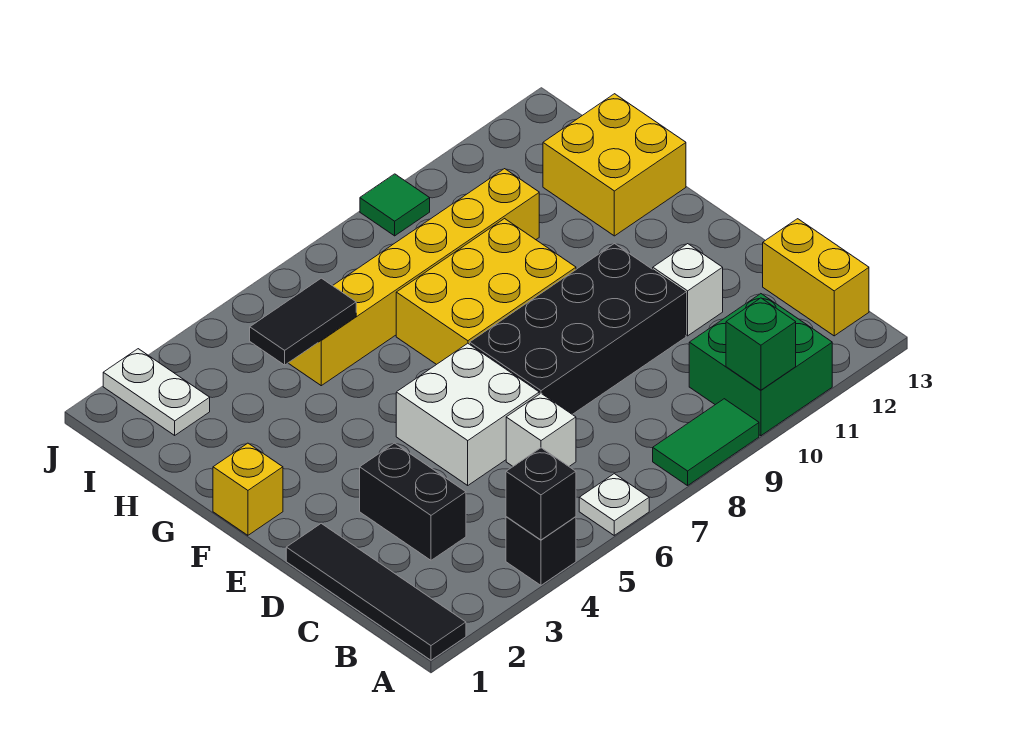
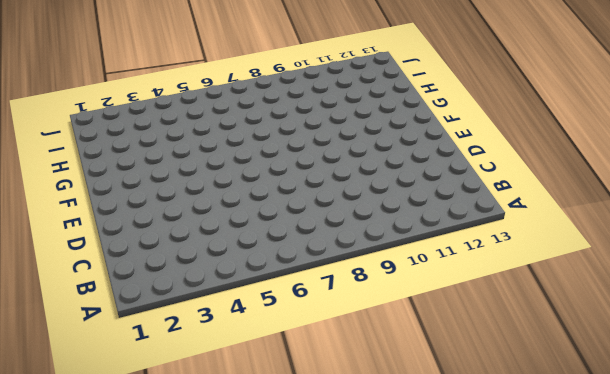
none -> black 1x4 tile [286,524,466,660]
none -> black 1x1 brick [506,517,576,585]
none -> white 1x1 plate [579,474,649,535]

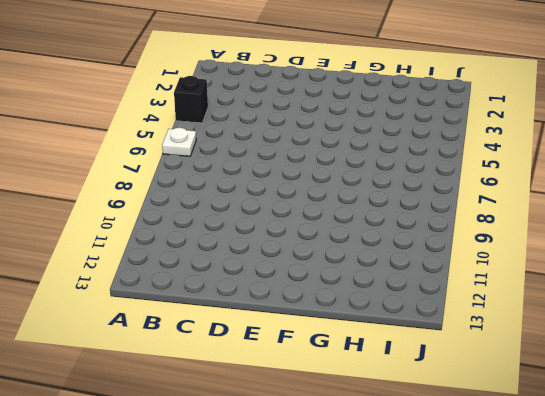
none -> black 1x4 tile [286,524,466,660]
none -> green 1x2 tile [653,399,759,486]
none -> green 2x2 brick [689,294,832,436]

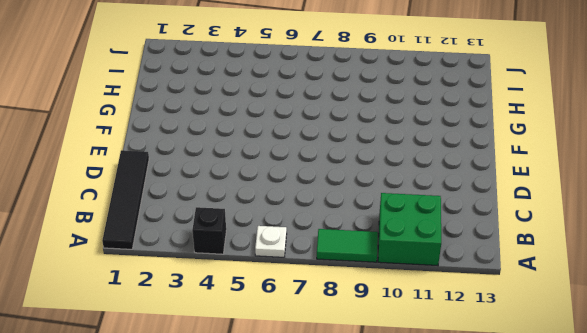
none -> yellow 1x2 brick [763,219,869,336]
none -> black 1x2 brick [360,443,466,560]
none -> white 1x1 brick [506,393,576,466]

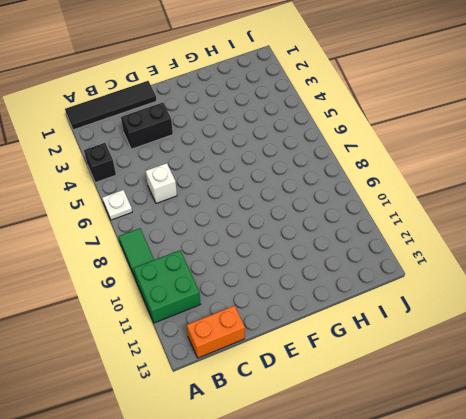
orange 1x2 brick [187,306,245,358] -> yellow 1x2 brick [763,219,869,336]
none -> white 2x2 brick [396,343,539,485]
none -> black 2x4 brick [470,244,686,414]
none -> white 1x1 brick [653,244,723,336]

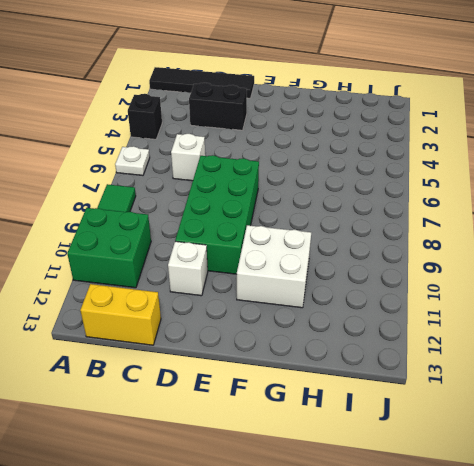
green 2x4 brick [175,155,259,274] -> black 2x4 brick [470,244,686,414]
white 2x2 brick [237,225,311,308] -> white 2x2 brick moved to [396,343,539,485]
none -> yellow 1x1 brick [213,443,283,535]
none -> yellow 2x3 brick [396,219,576,365]
none -> yellow 2x2 brick [543,94,686,236]

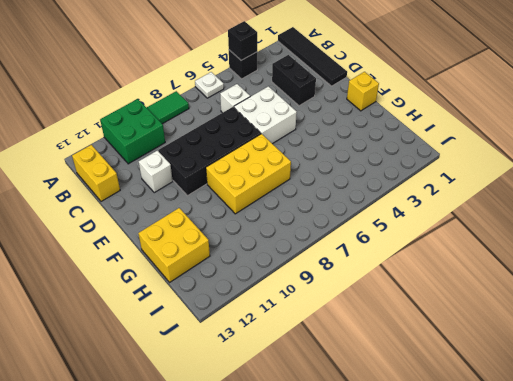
none -> yellow 1x6 brick [289,169,539,386]
none -> white 1x2 plate [103,349,210,435]
none -> green 1x1 tile [360,174,430,236]

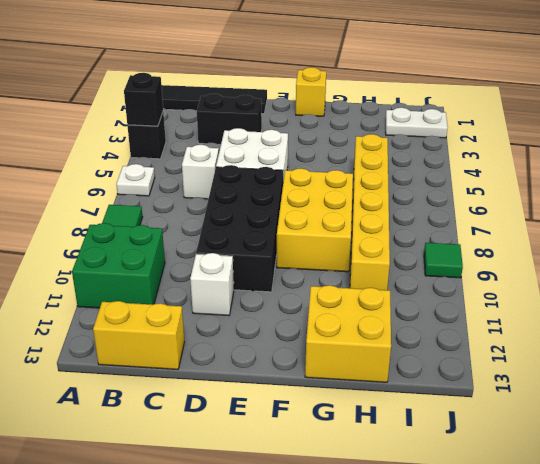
none -> green 1x1 brick [726,298,796,390]
none -> black 1x2 tile [250,278,356,365]

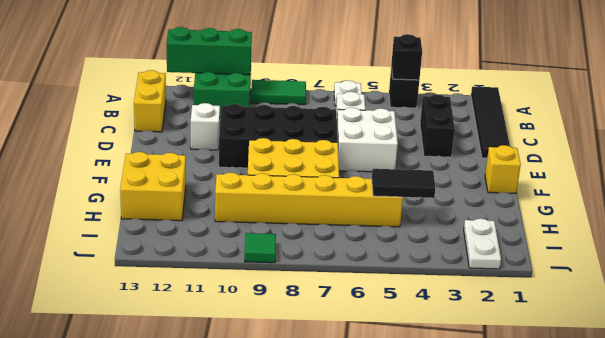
green 1x3 brick [167,27,252,75] -> green 1x1 brick [726,298,796,390]

